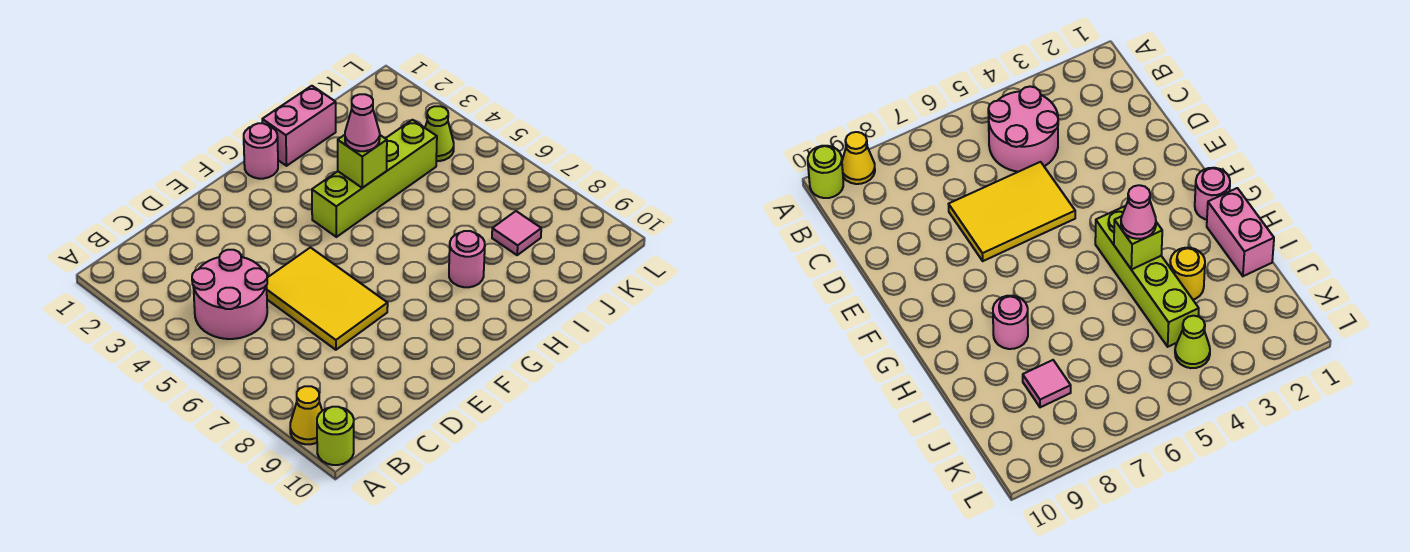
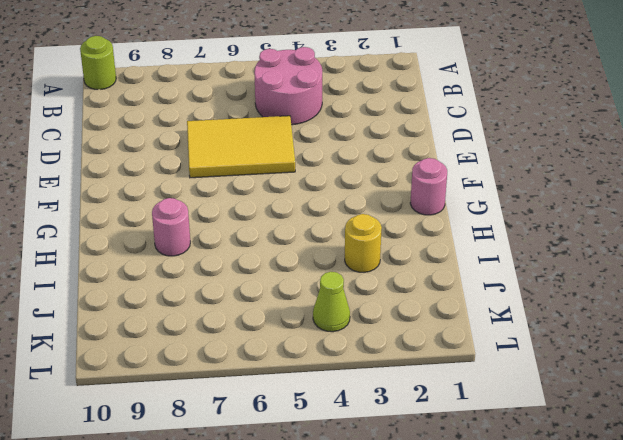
none -> yellow 1x1 cone [290,386,322,444]
none -> lime 1x4 brick [312,120,437,237]
none -> pink 1x2 brick [262,86,336,166]

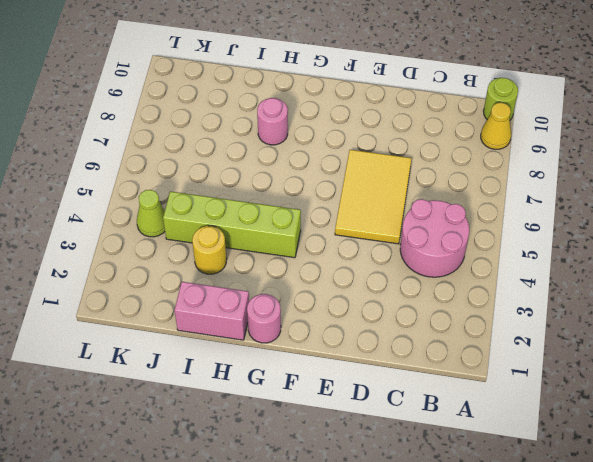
none -> pink 1x1 tile [492,211,541,255]
none -> lime 1x1 brick [338,135,387,188]
none -> pink 1x1 cone [345,94,380,151]

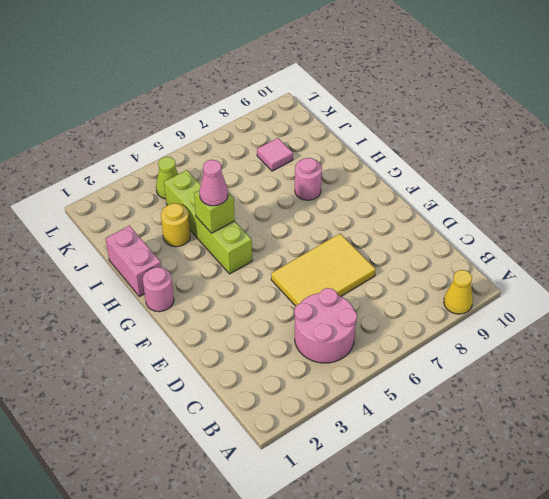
none -> lime 1x1 round brick [317,407,354,465]

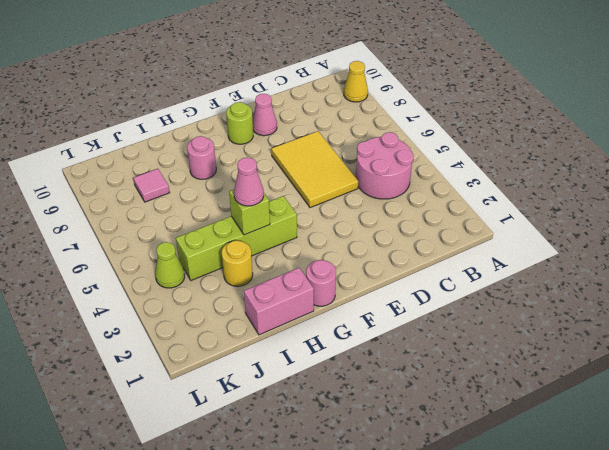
pink 1x1 cone [253,94,277,136] -> none
lime 1x1 round brick [226,102,253,144] -> lime 1x1 round brick moved to [317,407,354,465]

